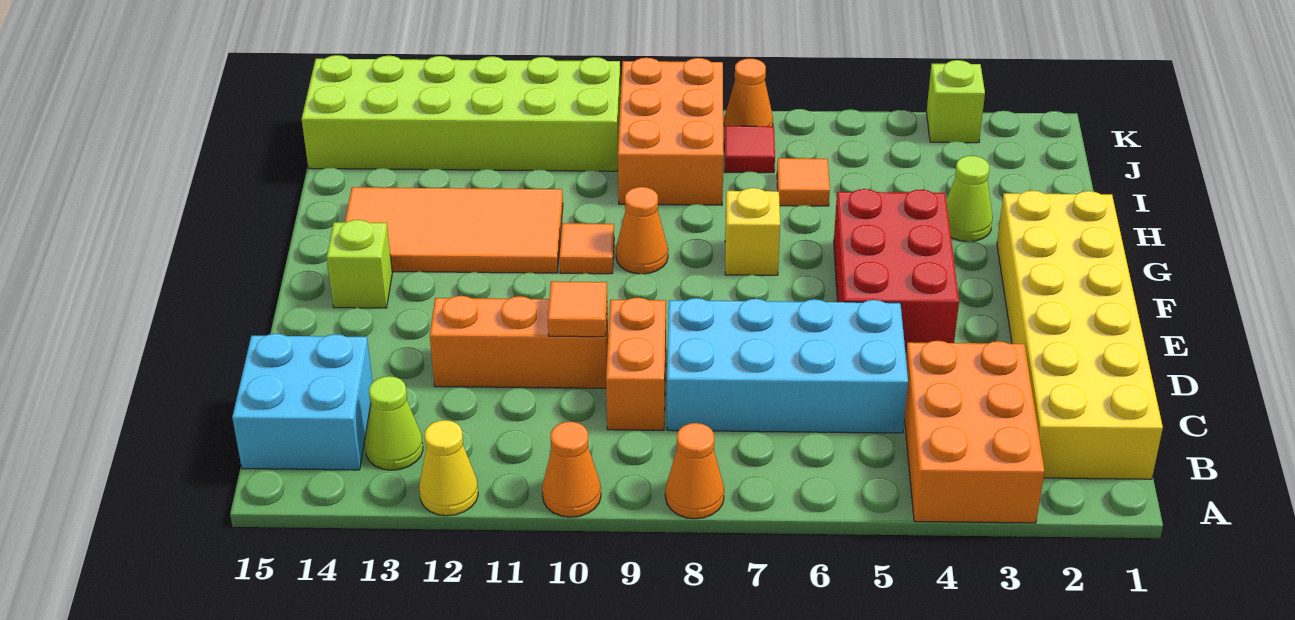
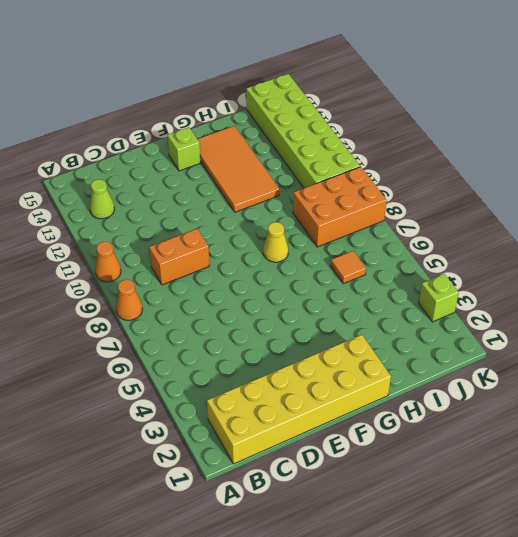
yellow 1x1 cone [263,222,288,262] -> yellow 1x1 cone moved to [419,420,478,516]
none -> orange 2x3 brick [904,341,1045,523]
none -> cyan 2x2 brick [232,334,373,470]
none -> cyan 2x4 brick [667,298,908,433]

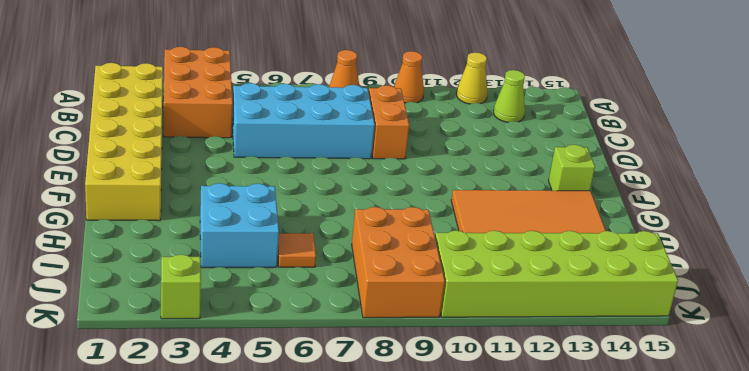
cyan 2x2 brick [200,183,279,268] -> cyan 2x2 brick moved to [232,334,373,470]
none -> orange 1x3 brick [430,296,608,388]
none -> red 2x3 brick [834,189,959,352]
none -> yellow 1x1 brick [725,188,780,275]

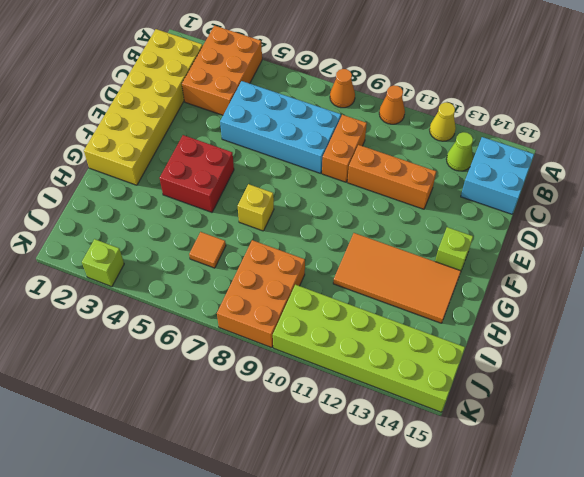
red 2x2 brick [160,135,234,212] -> red 2x3 brick [834,189,959,352]
none -> orange 1x1 cone [616,187,668,274]
none -> orange 1x1 tile [559,223,614,274]
none -> lime 1x1 cone [946,156,993,242]

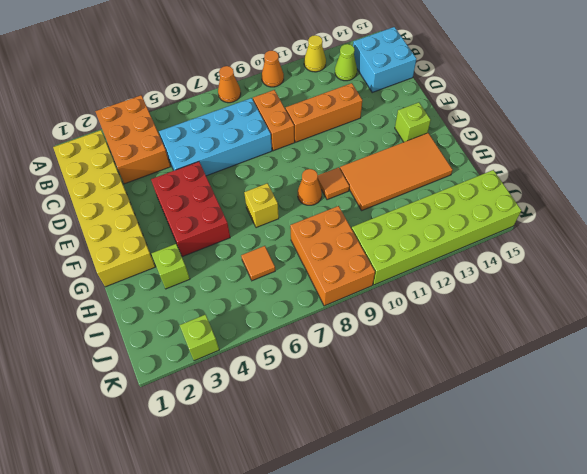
lime 1x1 brick [151,244,190,289] -> lime 1x1 cone [946,156,993,242]
none -> red 1x1 tile [724,126,775,173]
none -> orange 1x1 cone [724,59,773,126]
none -> orange 1x1 tile [548,281,607,337]

